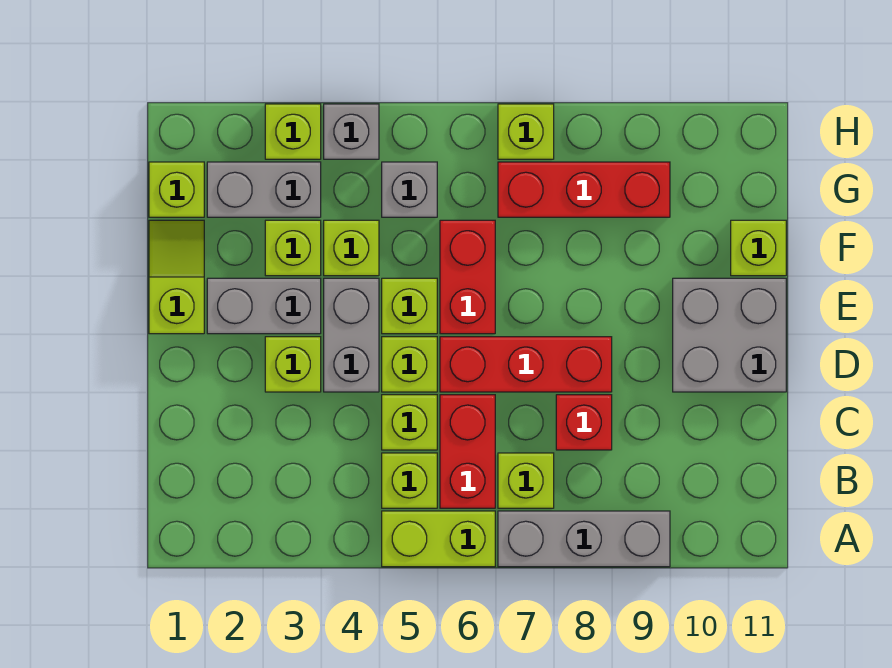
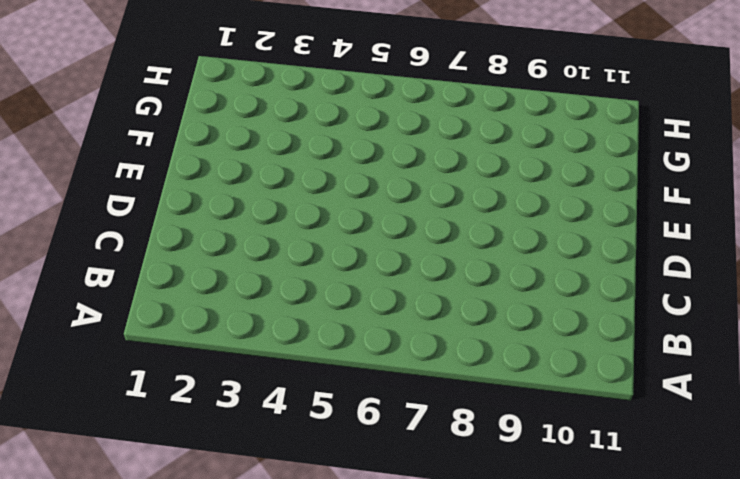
none -> lime 1x2 brick [382,511,495,567]
none -> grey 1x3 brick [498,511,670,567]
none -> lime 1x1 brick [382,453,437,508]

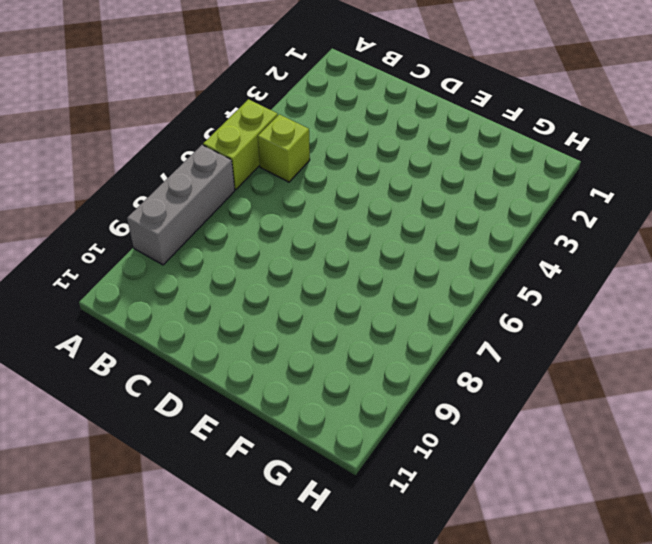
none -> red 1x2 brick [440,395,495,508]
none -> lime 1x1 brick [498,453,554,508]
none -> lime 1x1 brick [382,395,437,450]

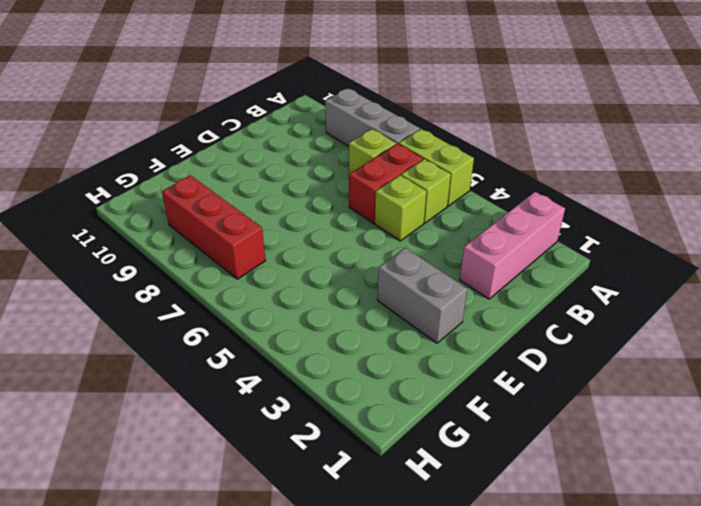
pink 1x3 brick [460,192,565,299] -> none
none -> red 1x1 brick [556,395,612,450]
none -> lime 1x1 brick [265,337,321,392]
none -> grey 1x2 brick [324,278,379,392]

